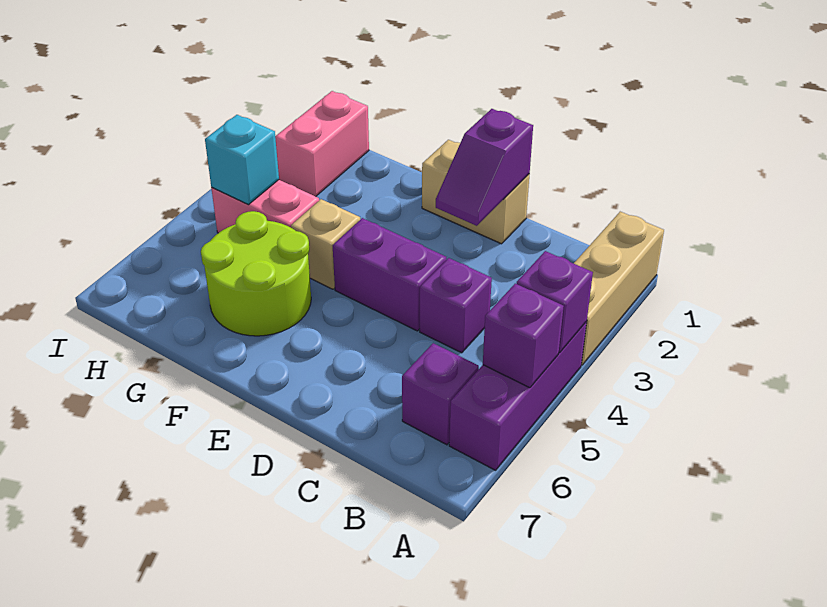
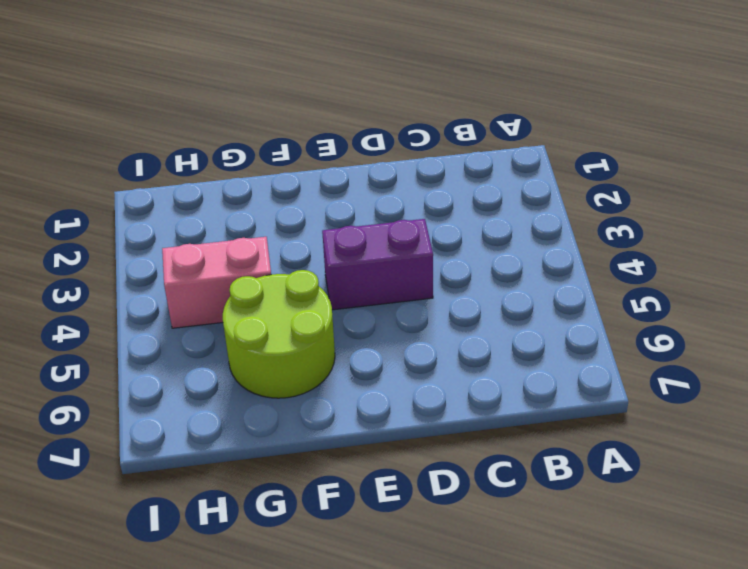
none -> tan 1x3 brick [574,212,664,365]
none -> purple 1x3 brick [449,322,587,470]
none -> purple 1x1 brick [402,343,479,445]

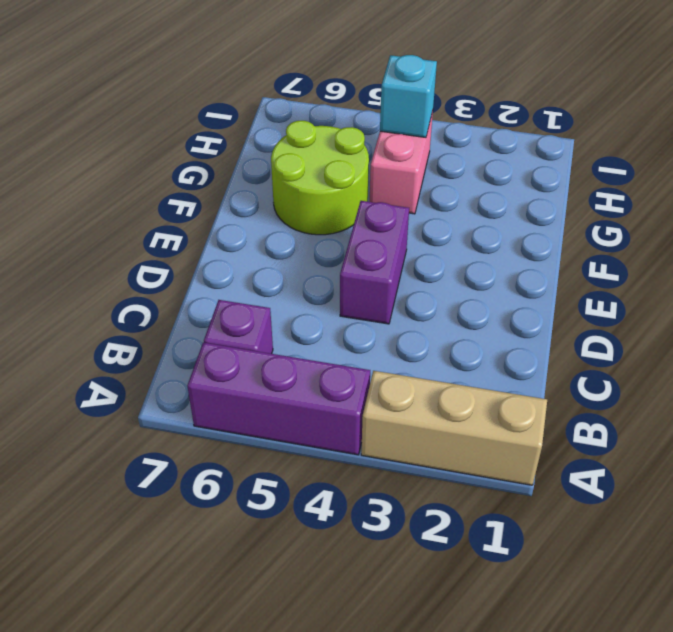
none -> purple 1x1 brick [420,258,492,353]
none -> tan 1x2 brick [422,140,530,244]
none -> tan 1x1 brick [291,199,360,289]

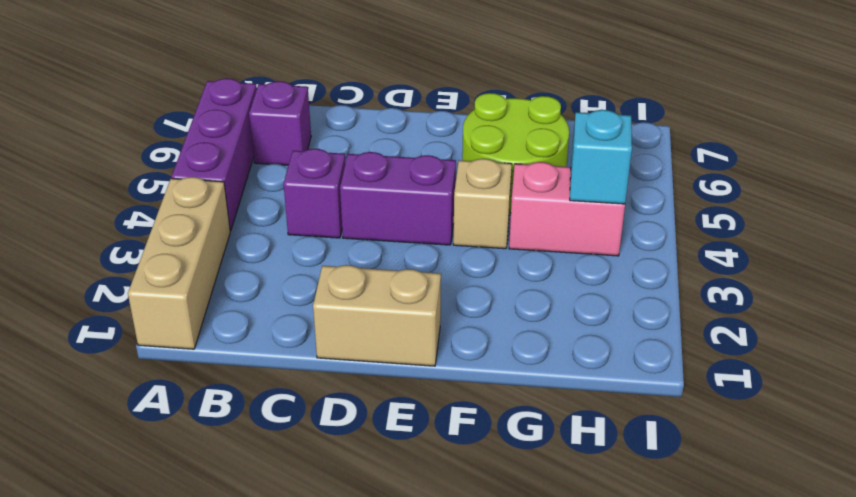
none -> pink 1x2 brick [275,91,369,196]
none -> purple 1x1 brick [517,251,593,353]
none -> purple 1x1 brick [483,284,564,388]

